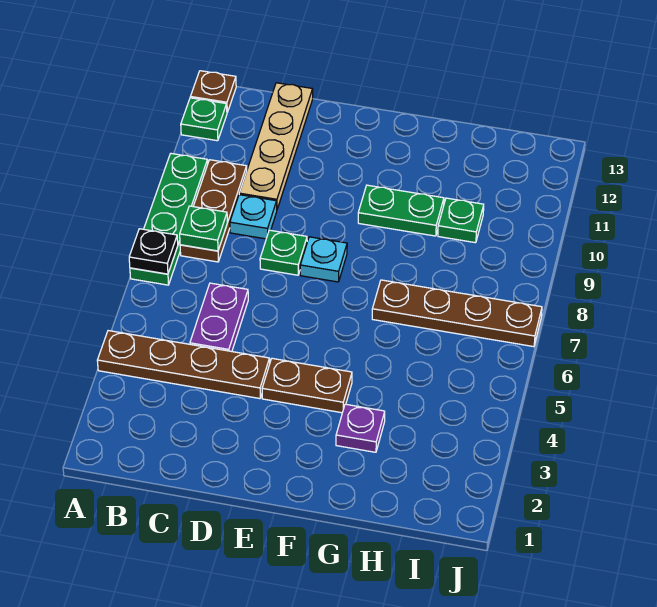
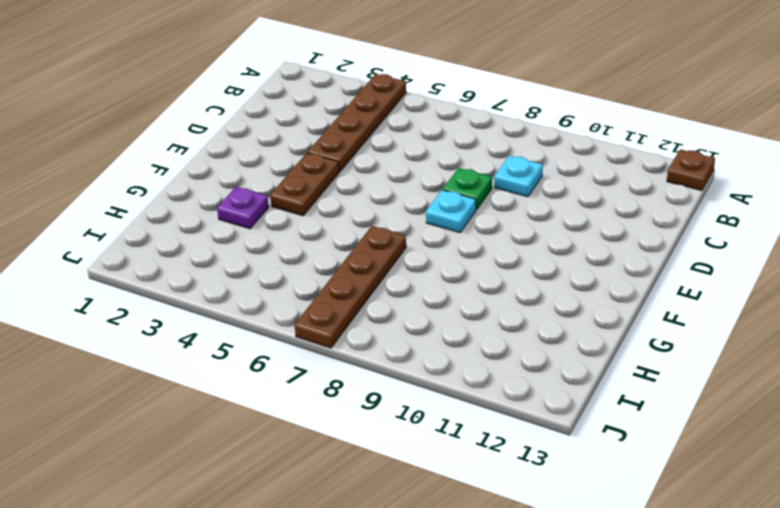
none -> green 1x4 plate [130,154,208,285]
none -> green 1x1 plate [181,98,227,141]
none -> brown 1x3 plate [180,160,247,262]

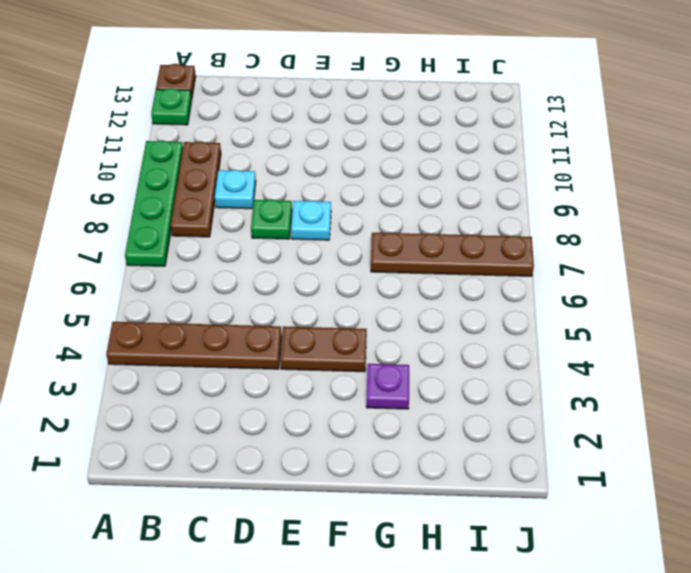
none -> purple 1x2 plate [190,283,248,352]
none -> tan 1x4 plate [239,83,313,209]
none -> green 1x2 plate [358,185,444,236]

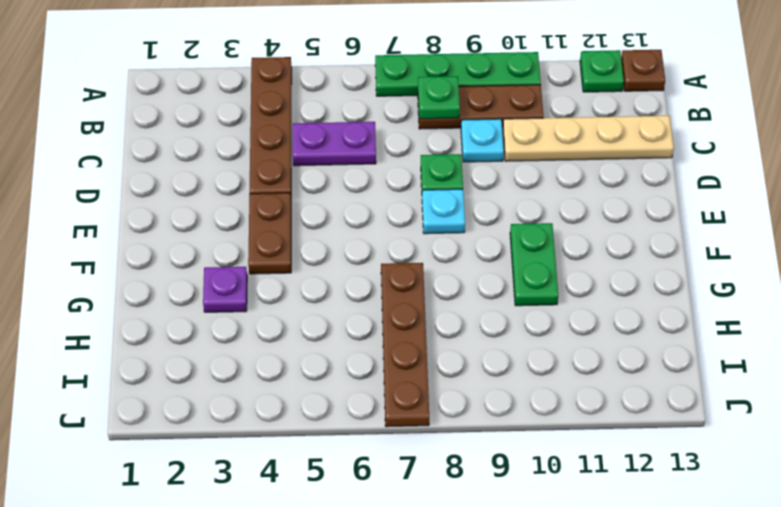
none -> green 1x1 plate [438,198,484,243]
none -> black 1x1 plate [129,229,178,274]

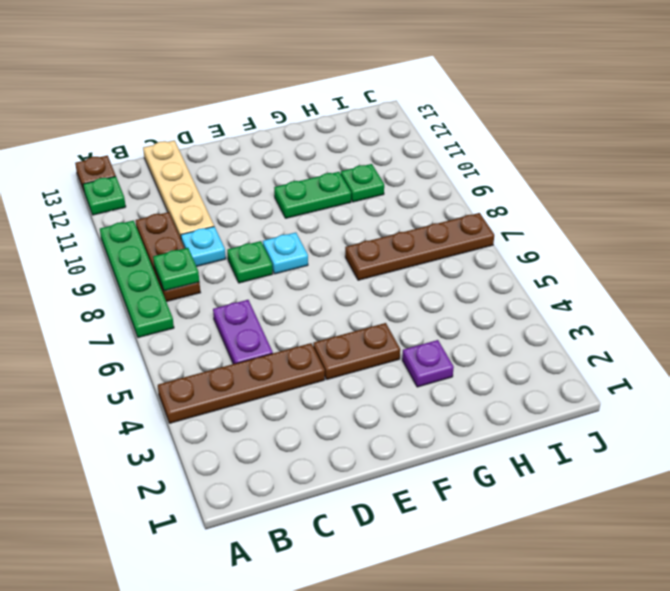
none -> black 1x1 plate [129,229,178,274]

